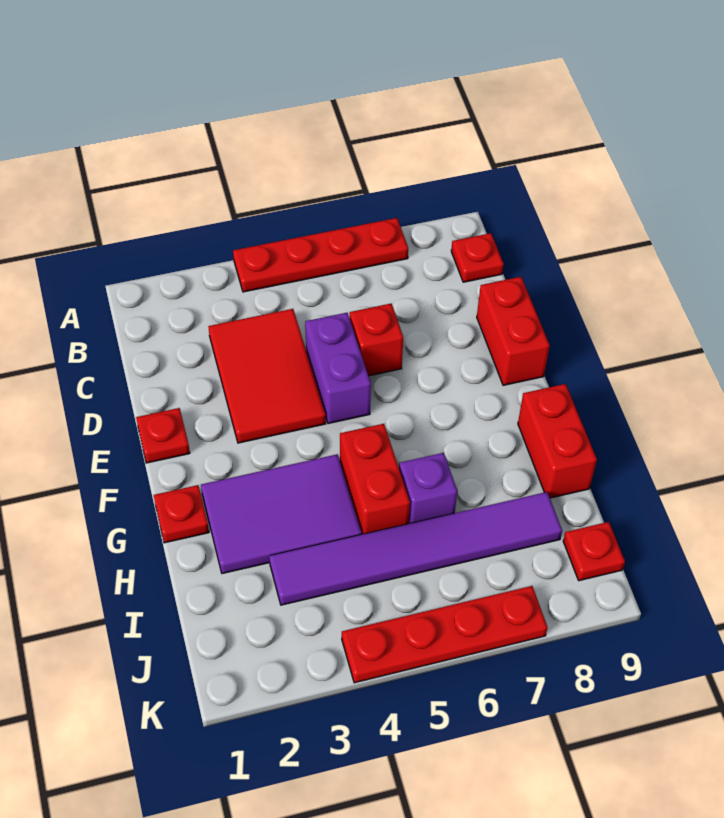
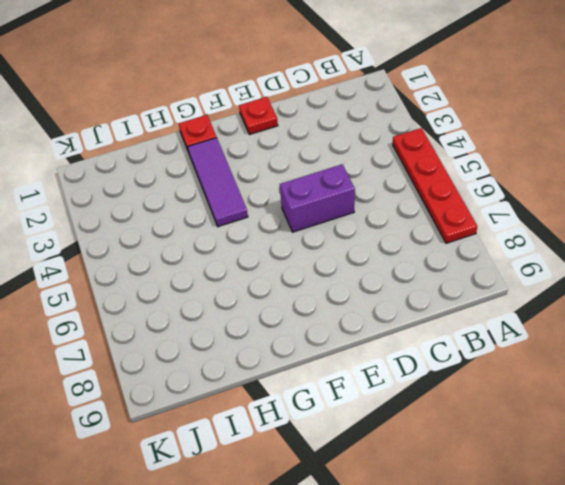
purple 1x3 tile [188,138,248,227] -> purple 2x3 tile [201,454,362,574]
none -> red 1x1 plate [451,233,504,282]
none -> red 2x3 tile [208,309,326,443]
none -> red 1x1 brick [350,304,403,376]

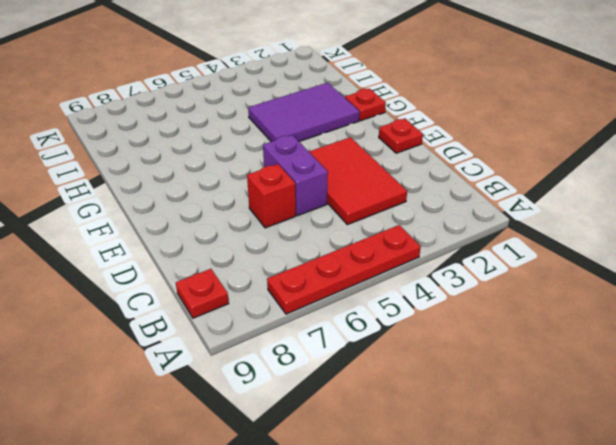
none -> red 1x2 brick [477,277,550,385]
none -> red 1x2 brick [340,424,410,534]
none -> red 1x2 brick [518,384,597,498]

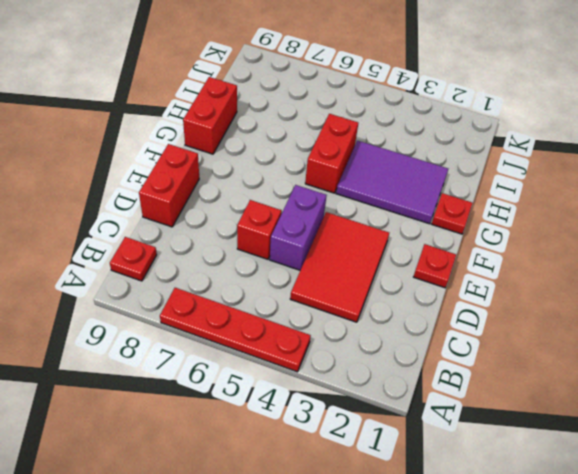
none -> purple 1x1 brick [399,453,457,524]
none -> purple 1x6 tile [269,492,562,605]
none -> red 1x1 plate [563,522,625,581]

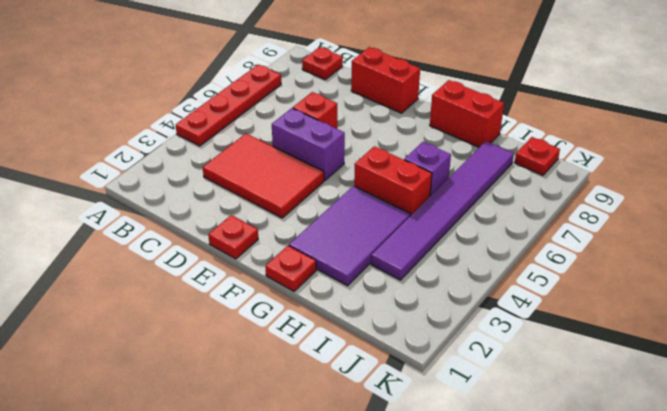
none -> red 1x4 plate [342,586,548,683]

